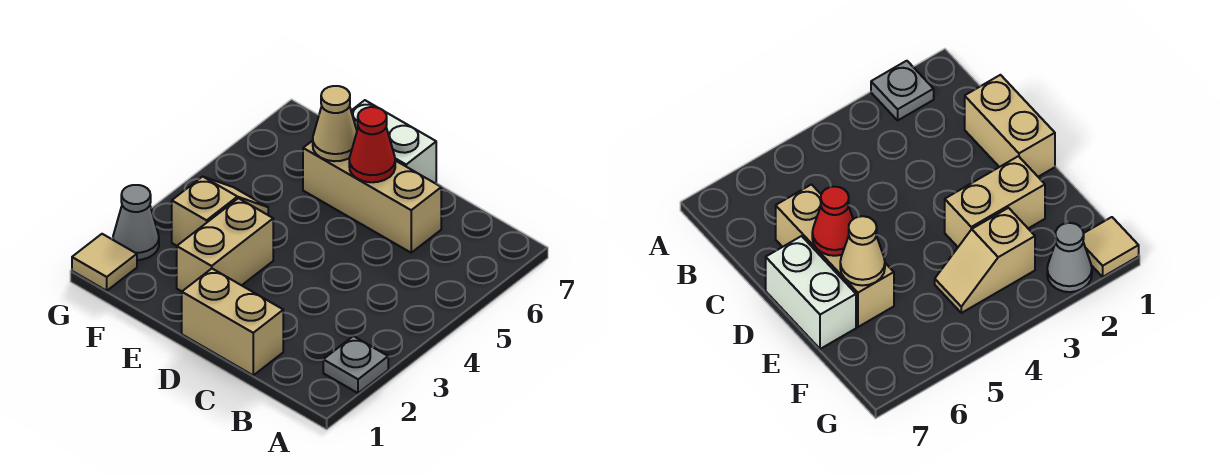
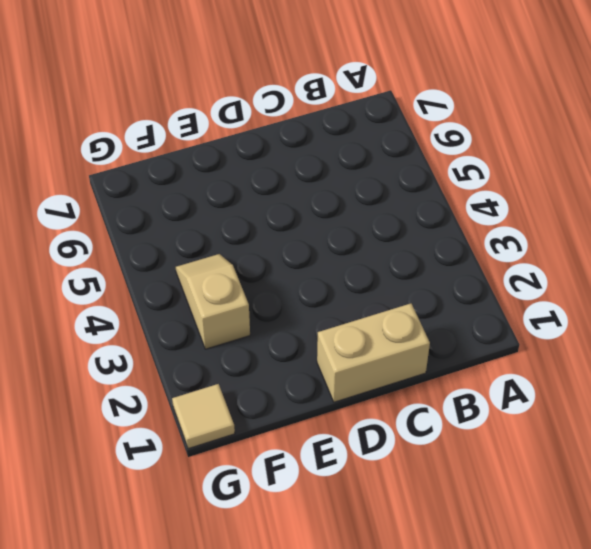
none -> grey 1x1 plate [323,336,388,393]
none -> tan 1x3 brick [303,141,441,253]

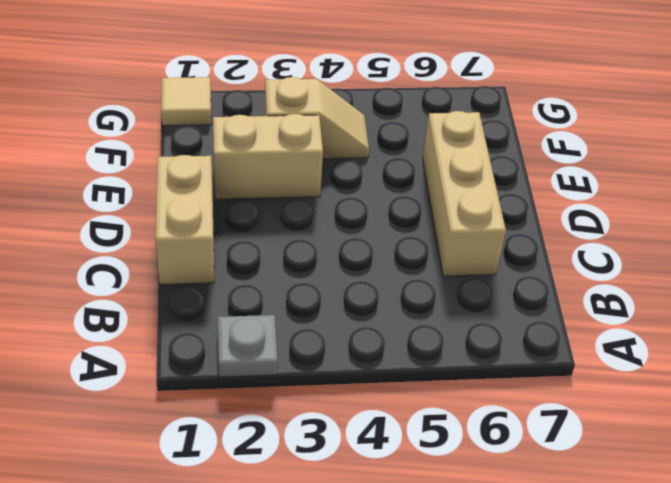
none -> white 1x2 brick [351,100,436,184]
none -> grey 1x1 cone [113,185,159,260]

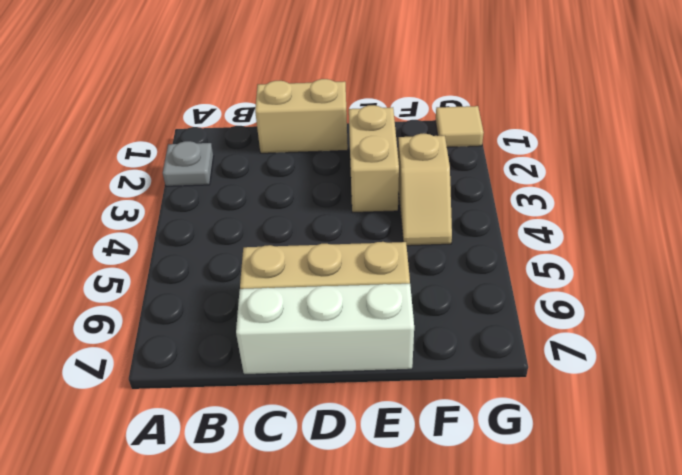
white 1x3 brick [236,284,414,375] -> white 1x2 brick [351,100,436,184]
none -> grey 1x1 cone [113,185,159,260]
none -> red 1x1 cone [349,107,395,182]

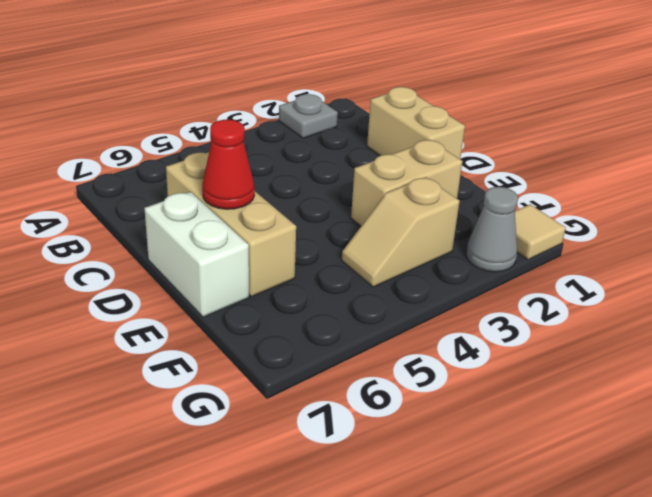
none -> tan 1x1 cone [313,86,357,161]

